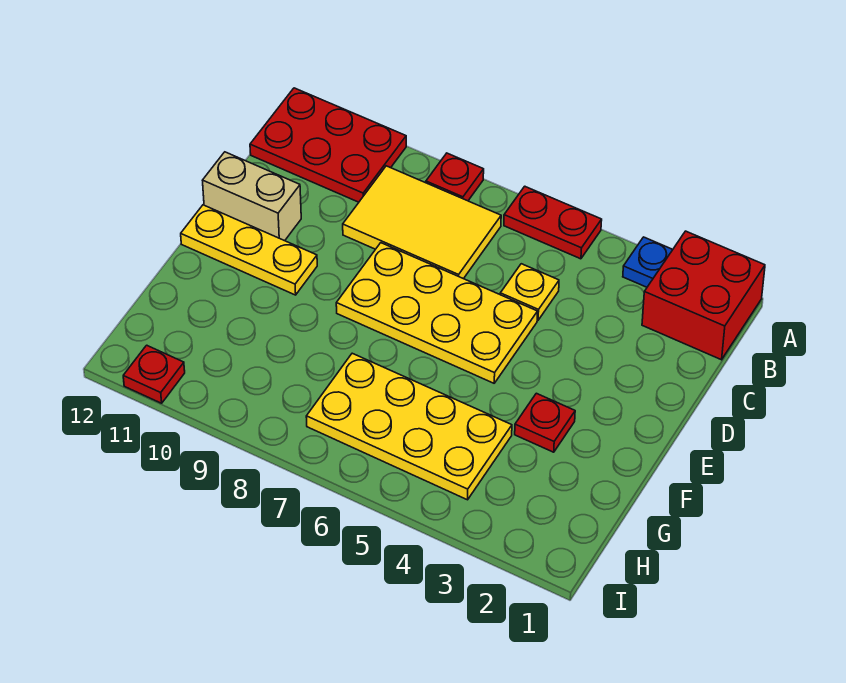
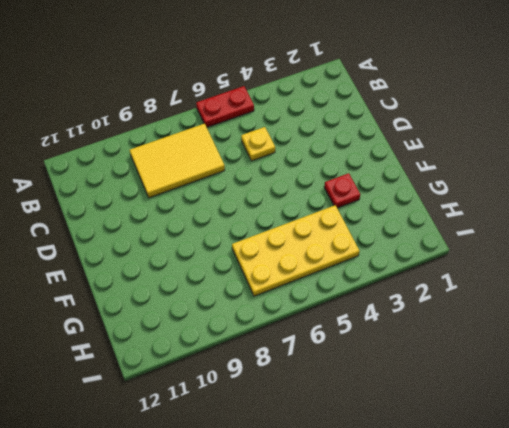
none -> red 2x2 brick [642,231,765,360]
none -> blue 1x1 plate [623,237,673,287]
none -> red 1x1 plate [426,153,484,201]

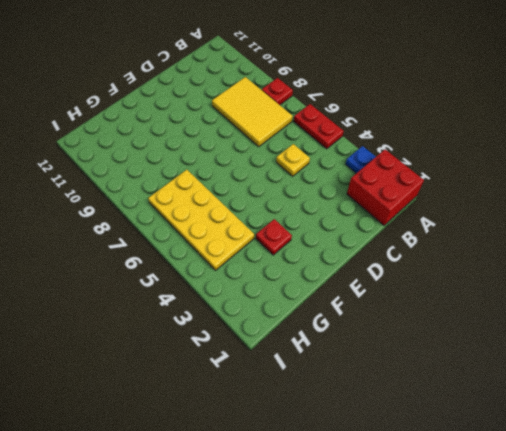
none -> red 2x3 plate [250,88,406,202]
none -> yellow 2x4 plate [336,243,538,383]
none -> tan 1x2 brick [202,152,301,241]

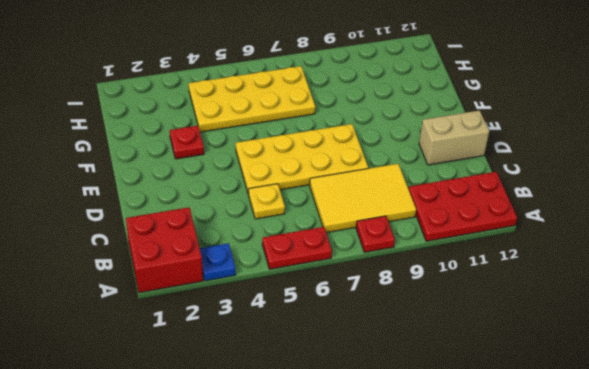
none -> yellow 1x3 plate [181,205,317,295]
none -> red 1x1 plate [123,345,185,403]

